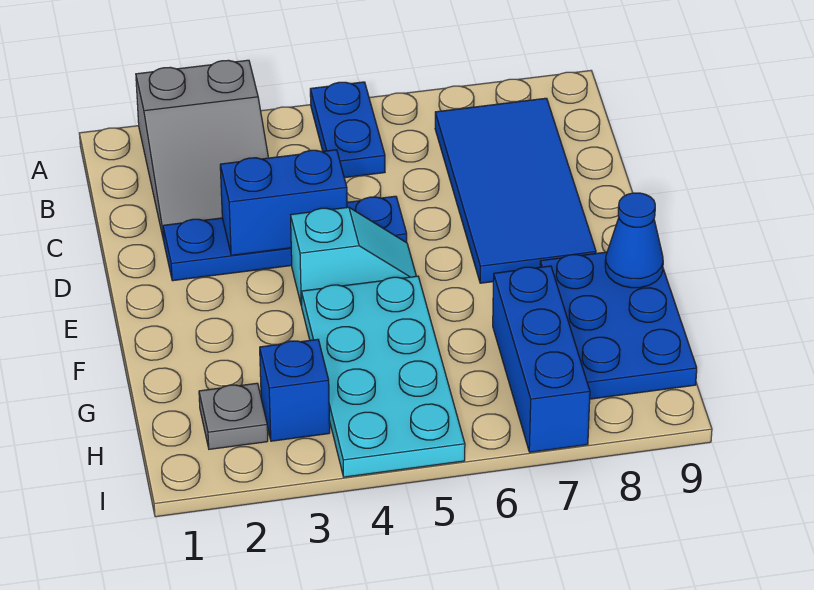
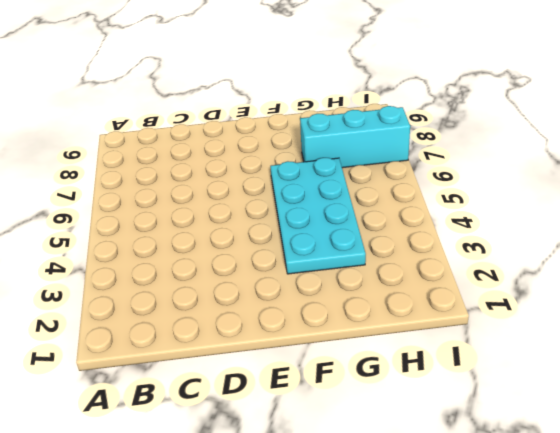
cyan 2x4 plate [270,158,366,274] -> cyan 2x4 plate turned to [301,276,465,477]
cyan 1x3 brick [300,106,410,168] -> blue 1x3 brick [493,266,590,452]
none -> grey 2x3 slope [136,60,268,240]
none -> blue 1x2 plate [310,82,385,178]
none -> blue 2x4 tile [435,98,596,283]

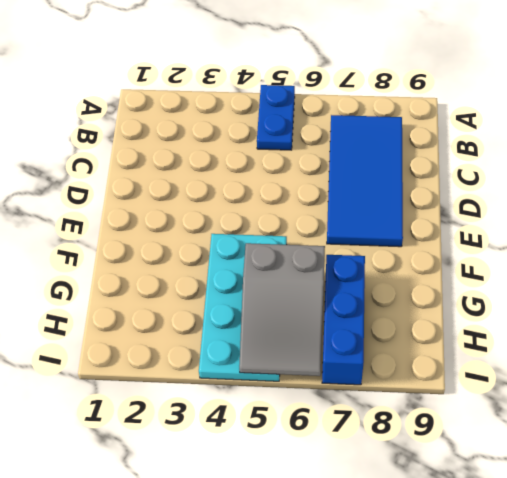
grey 2x3 slope [239,243,325,376] -> grey 2x3 slope moved to [136,60,268,240]
none -> blue 1x4 plate [163,196,407,281]
none -> cyan 1x2 slope [291,207,416,306]
none -> blue 2x3 plate [540,252,697,399]

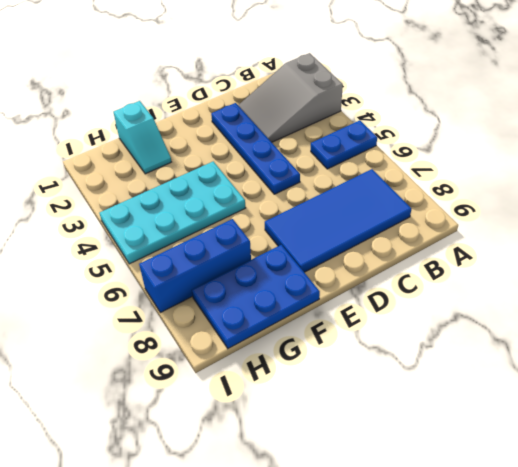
cyan 1x2 slope [113,101,171,174] -> cyan 1x2 slope moved to [291,207,416,306]
none -> grey 1x1 plate [199,383,268,449]
none -> blue 1x1 brick [260,339,330,441]
none -> blue 1x2 brick [220,150,347,255]

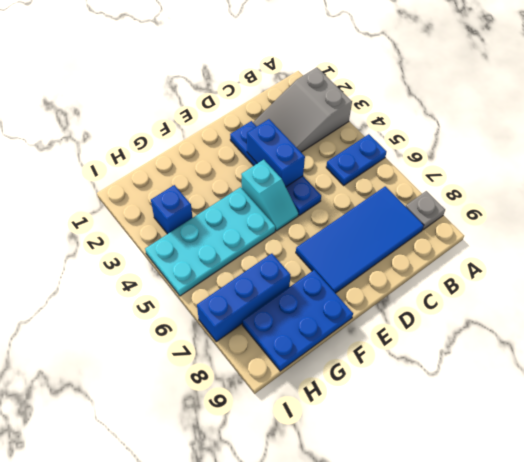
grey 1x1 plate [405,191,445,230] -> grey 1x1 plate moved to [199,383,268,449]
none -> blue 1x1 cone [605,193,663,288]

